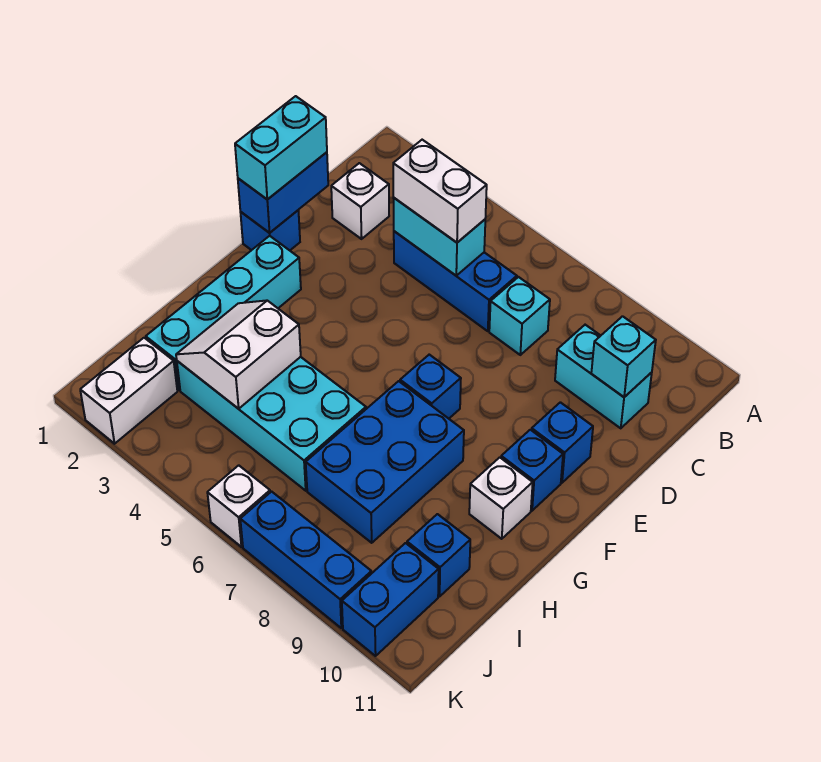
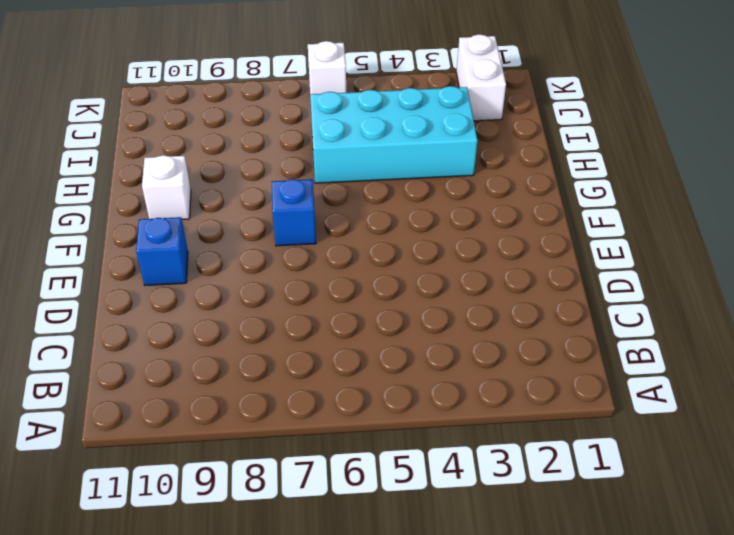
none -> white 1x1 brick [331,163,389,239]
none -> blue 1x3 brick [394,231,517,331]
none -> cyan 1x1 brick [489,277,550,355]

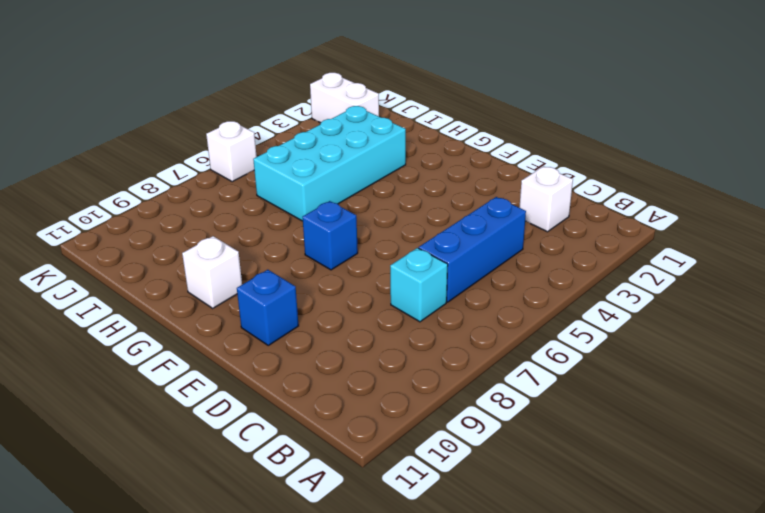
none -> cyan 1x2 brick [555,325,652,428]
none -> blue 1x1 brick [240,211,300,250]
none -> cyan 1x4 brick [146,236,301,390]

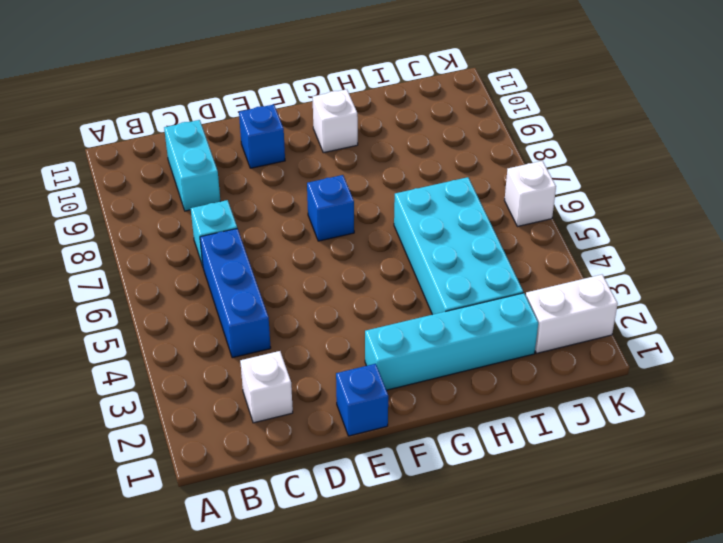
none -> blue 1x1 brick [501,430,563,511]
none -> blue 2x3 brick [306,381,464,543]
none -> blue 1x1 brick [407,514,470,596]

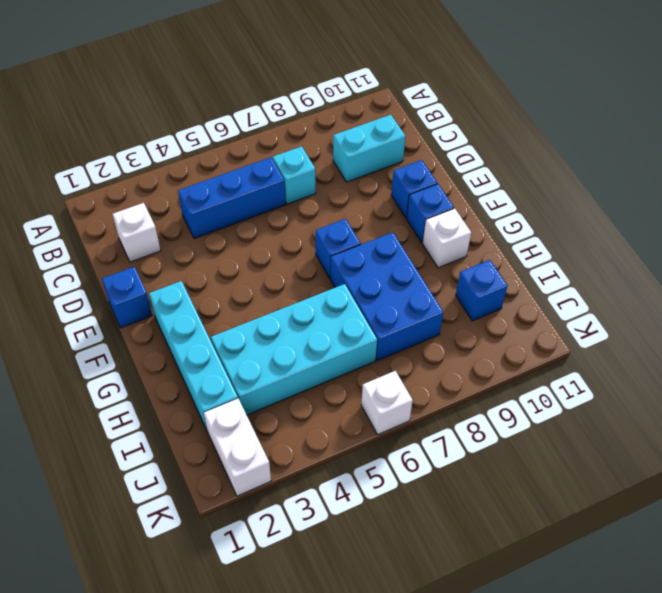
none -> blue 1x2 brick [342,543,439,656]
none -> blue 1x3 brick [240,492,372,628]
none -> cyan 1x2 brick [394,198,485,275]

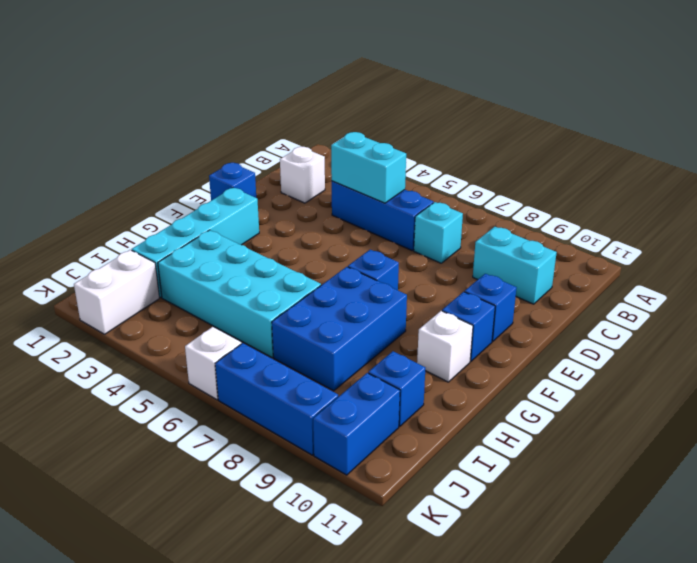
none -> cyan 1x1 brick [591,316,656,397]
none -> blue 1x2 brick [238,152,328,233]
none -> white 2x2 slope [176,300,301,409]

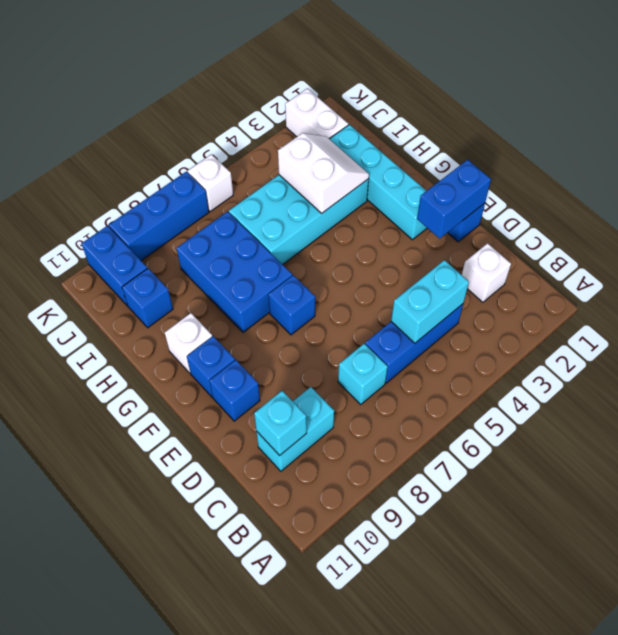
blue 1x2 brick [417,160,491,238] -> blue 1x2 brick turned to [238,152,328,233]
none -> white 1x2 brick [393,140,487,242]
none -> cyan 1x2 brick [235,96,327,200]

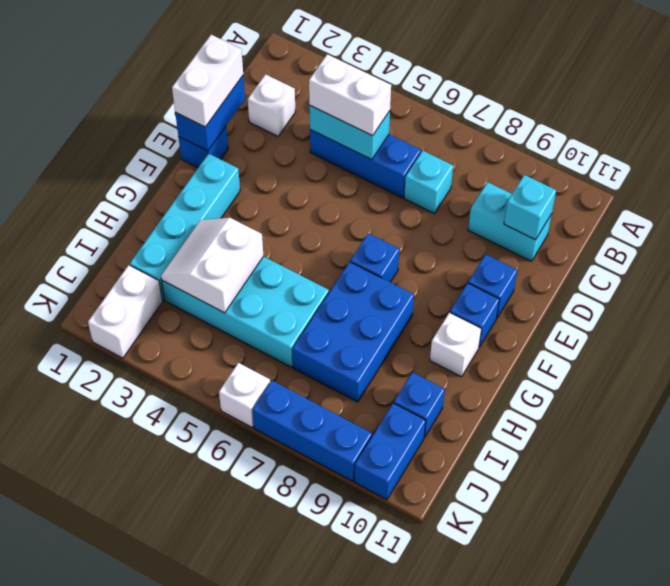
white 1x2 brick [172,35,243,127] -> cyan 1x2 brick [235,96,327,200]

